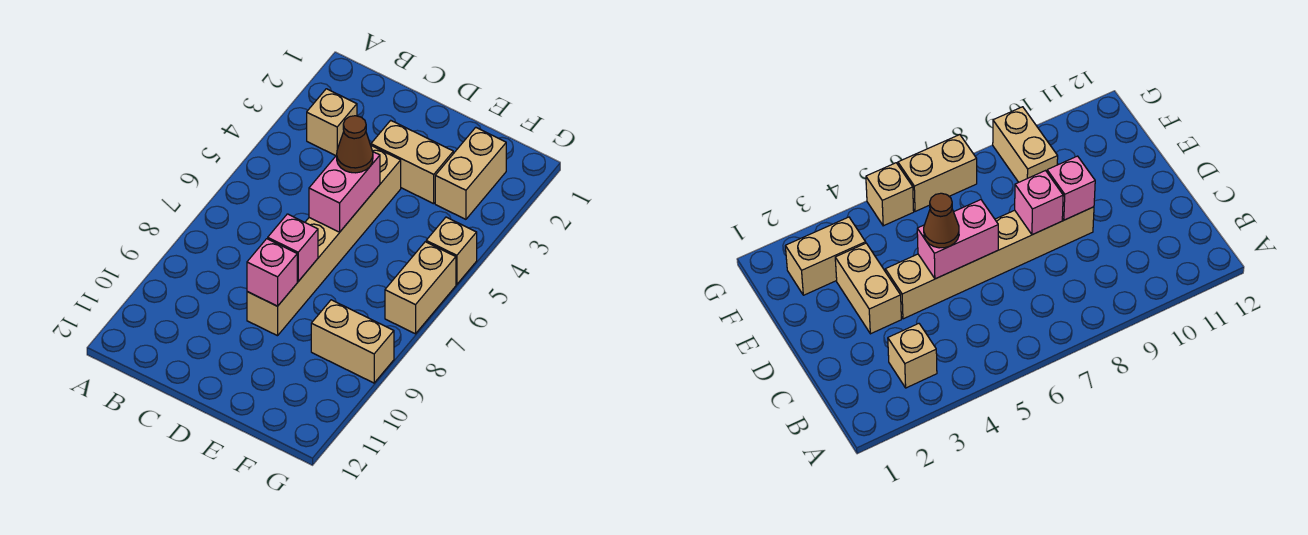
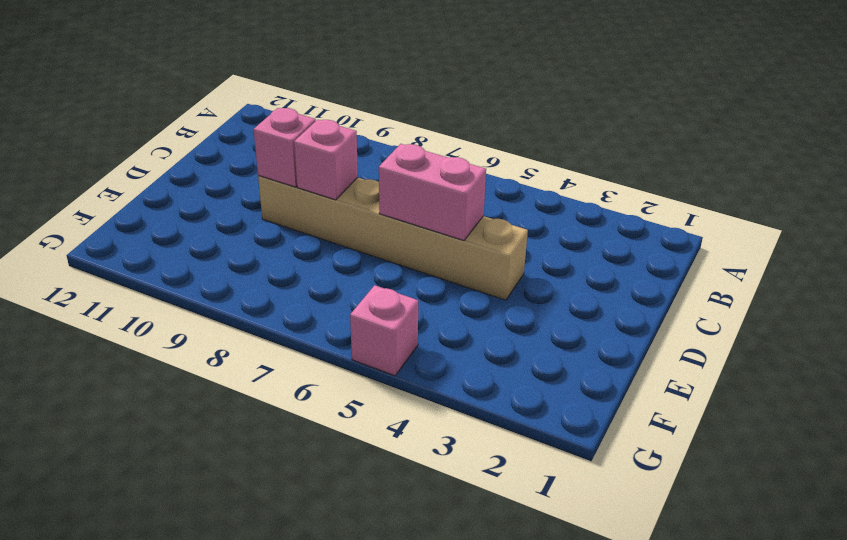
pink 1x1 brick [350,285,418,376] -> tan 1x1 brick [426,217,477,285]
none -> tan 1x1 brick [307,89,357,156]
none -> tan 1x2 brick [371,120,453,204]

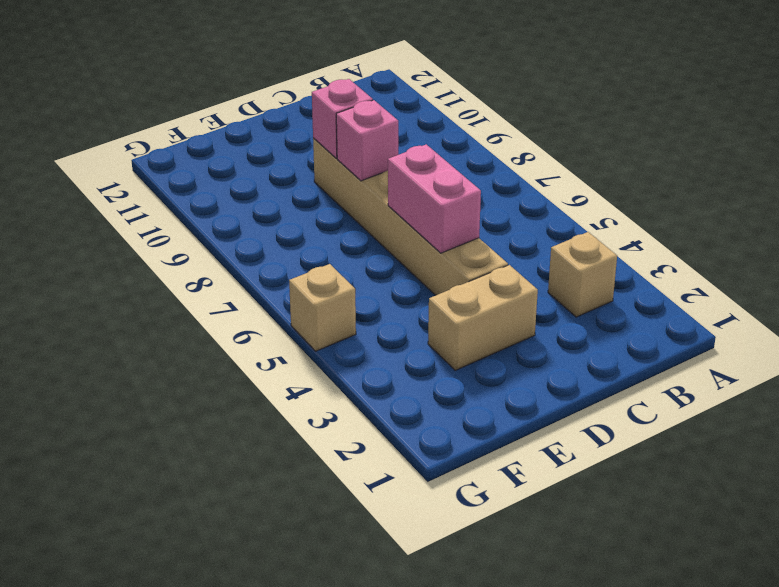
none -> tan 1x2 brick [435,127,506,219]
none -> tan 1x2 brick [311,300,394,383]

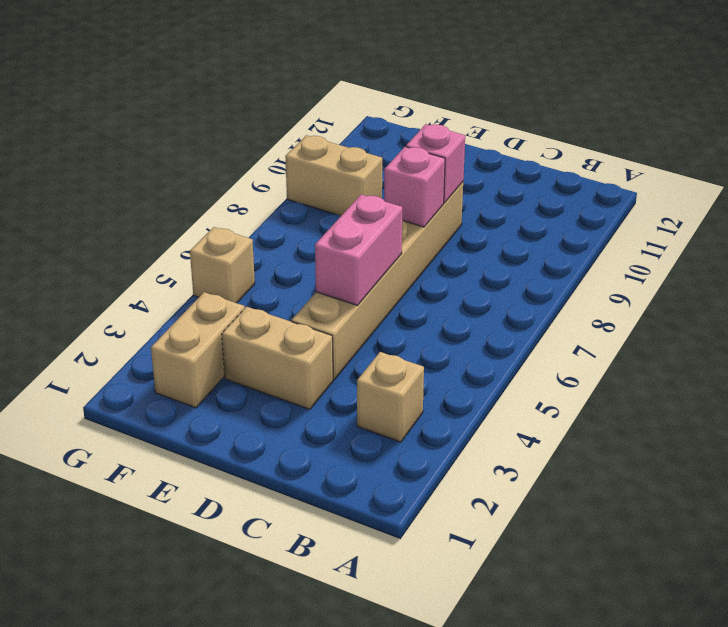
none -> tan 1x2 brick [385,242,456,334]
none -> brown 1x1 cone [337,116,373,173]

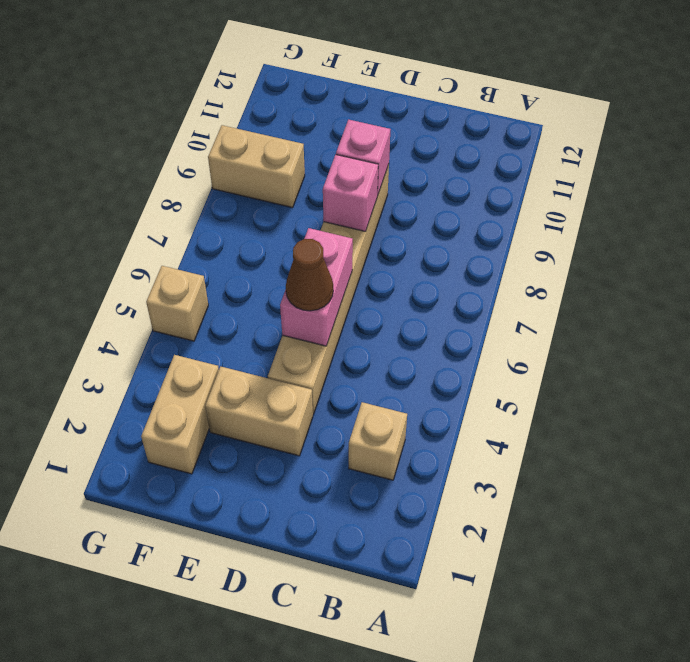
none -> tan 1x2 brick [385,242,456,334]

